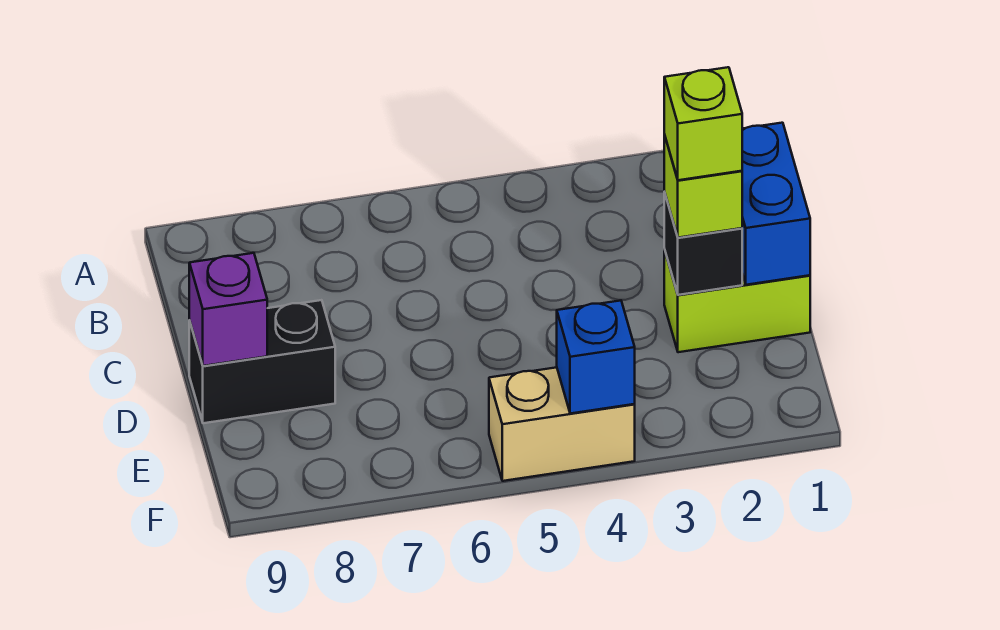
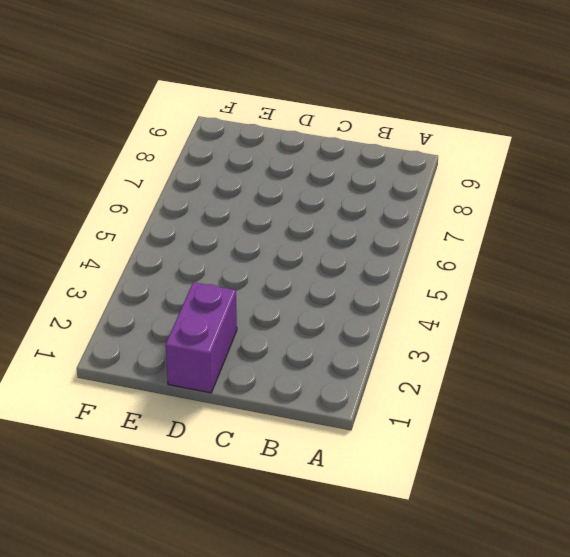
purple 1x2 brick [166,282,237,393] -> lime 1x2 brick [664,249,810,352]
none -> black 1x2 brick [189,300,335,423]
none -> tan 1x2 brick [489,367,635,481]

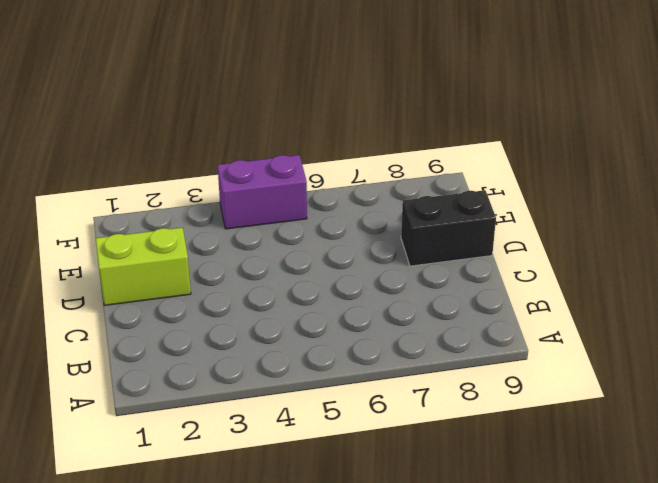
purple 1x2 brick [218,155,307,229] -> tan 1x2 brick [489,367,635,481]
none -> blue 1x2 brick [742,123,810,285]
none -> black 1x1 brick [664,192,742,295]

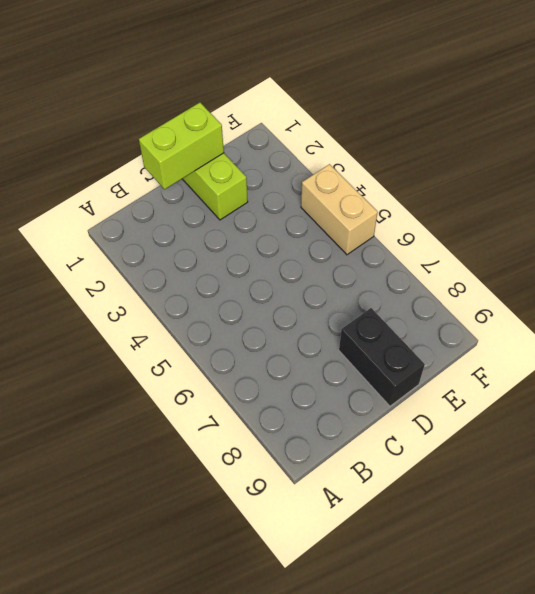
lime 1x2 brick [139,103,224,189] -> blue 1x2 brick [742,123,810,285]
none -> black 1x1 brick [664,192,742,295]
none -> purple 1x1 brick [189,253,267,366]

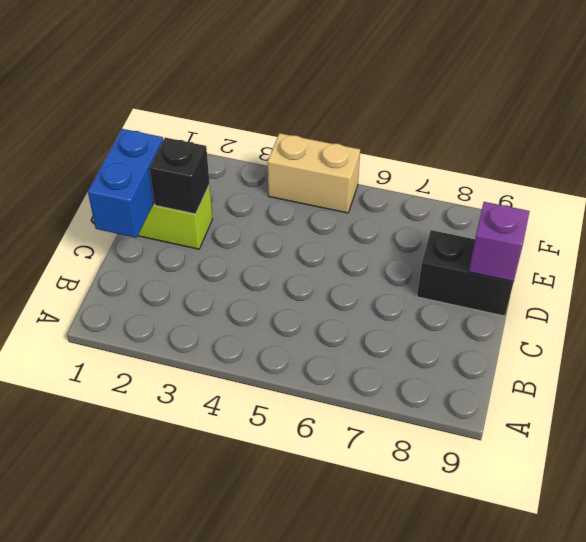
none -> blue 1x1 brick [557,301,635,414]
none -> lime 1x1 brick [664,135,742,238]

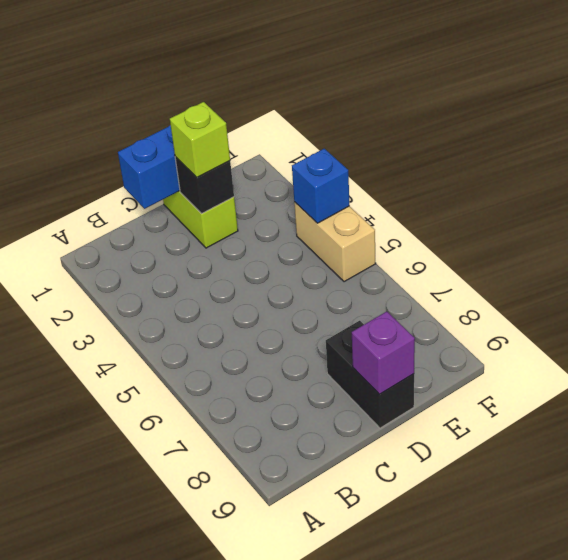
none -> lime 1x1 brick [664,67,742,180]

